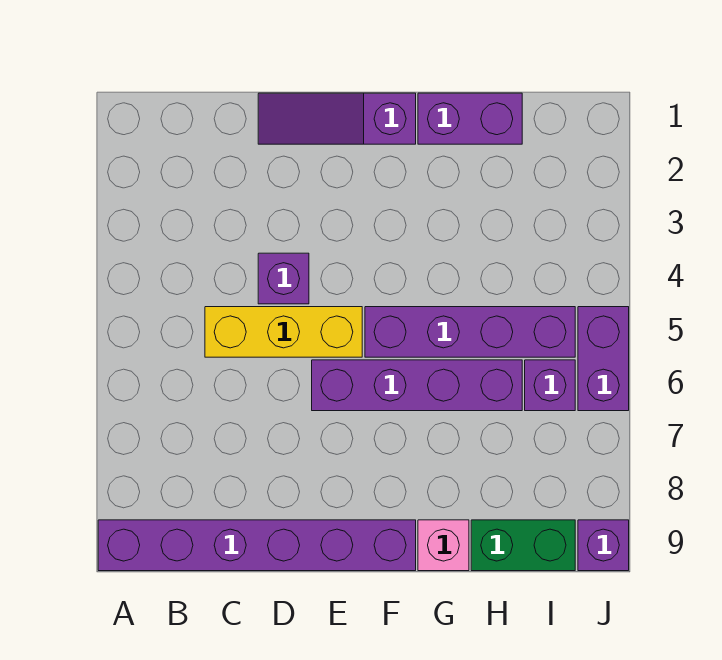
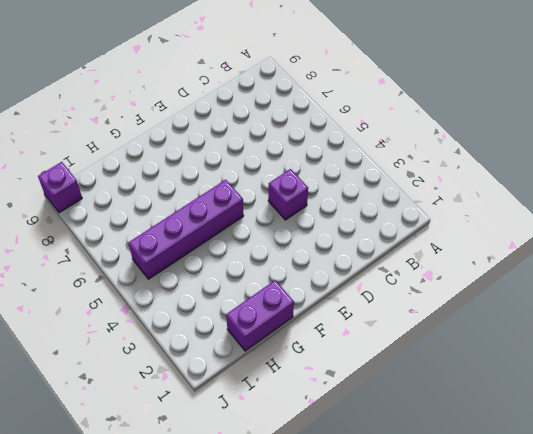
none -> purple 1x6 brick [98,520,416,571]
none -> yellow 1x3 brick [205,307,362,357]
none -> purple 1x3 slope [258,93,416,144]

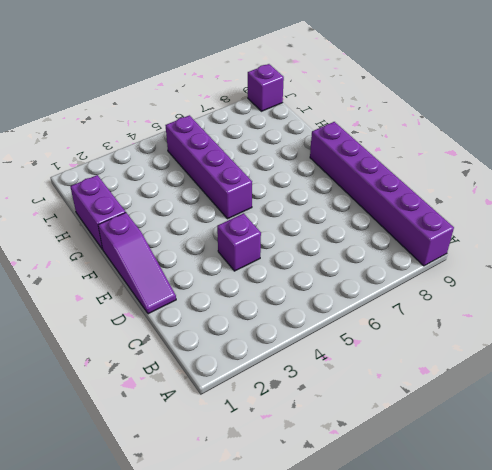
none -> yellow 1x3 brick [205,307,362,357]
none -> purple 1x4 brick [312,360,522,411]
none -> pink 1x1 brick [418,520,469,571]

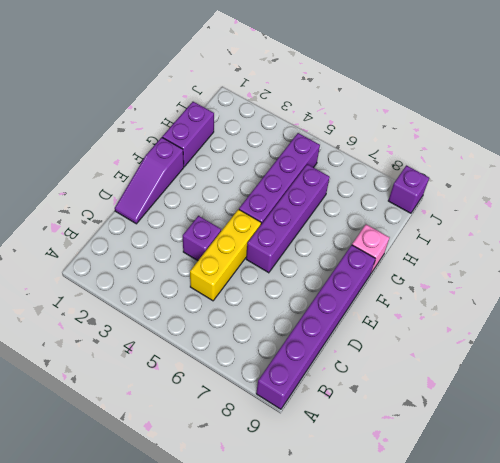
none -> green 1x2 brick [471,520,575,571]
none -> purple 1x1 brick [525,360,575,411]
none -> purple 1x2 brick [578,307,629,411]

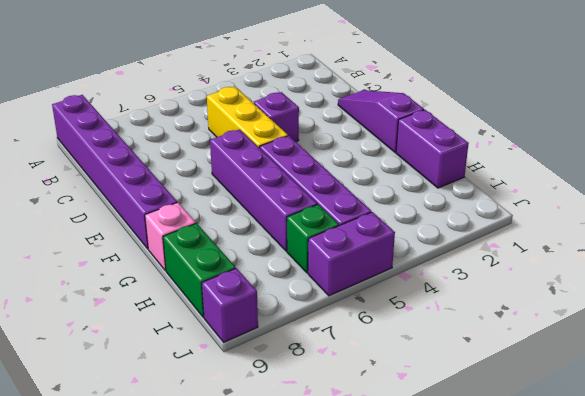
green 1x1 brick [287,204,339,273] -> purple 1x1 brick [525,360,575,411]

